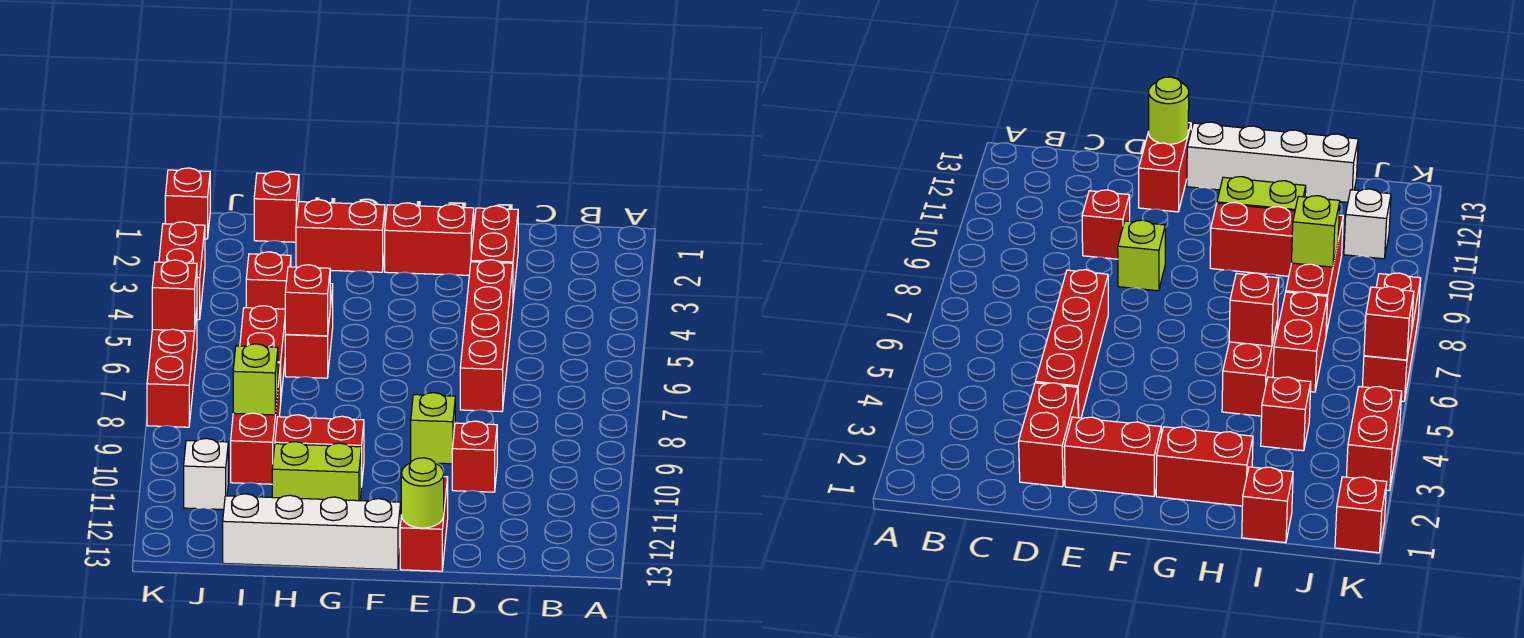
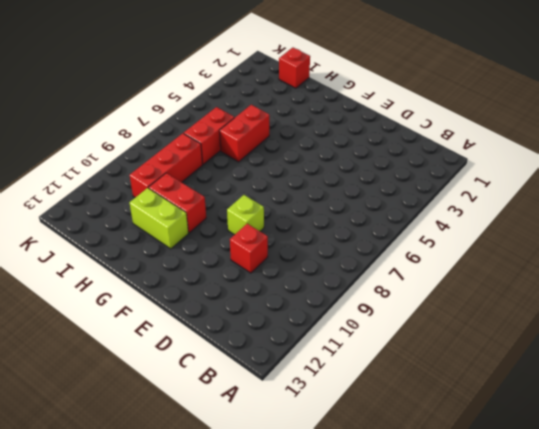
none -> red 1x2 brick [471,206,518,300]
none -> red 1x4 brick [460,260,513,412]
none -> red 1x2 brick [385,203,474,275]

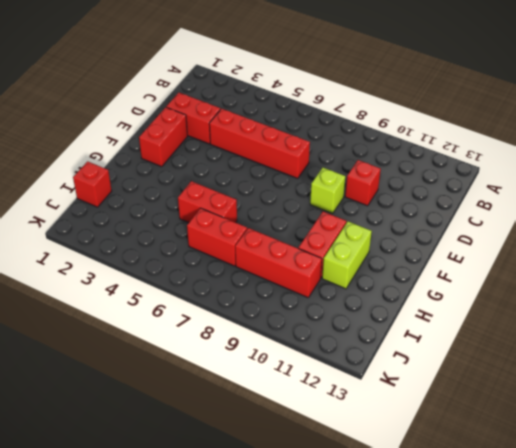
none -> red 1x2 brick [400,477,448,571]
none -> white 1x4 brick [223,494,401,570]
none -> red 1x2 brick [296,200,385,272]

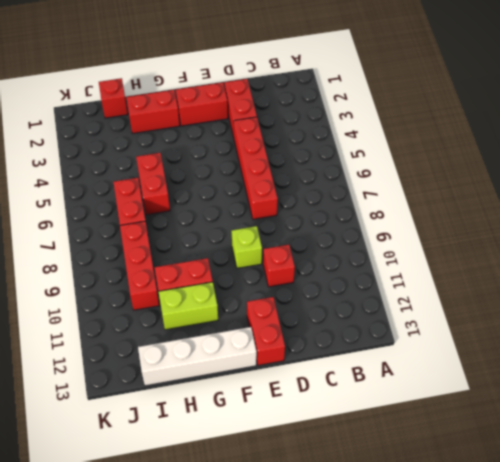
none -> red 1x1 brick [246,252,291,309]
none -> white 1x1 brick [184,438,228,510]
none -> red 1x1 brick [165,168,210,239]

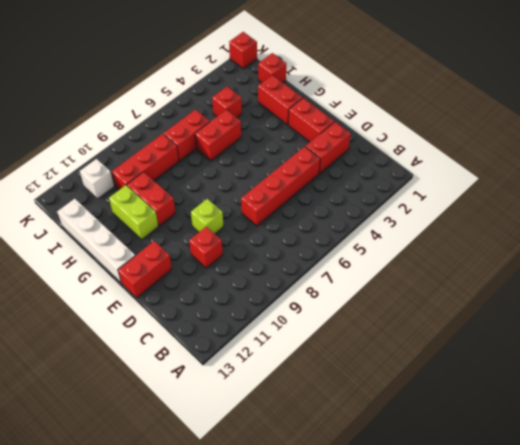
none -> red 1x2 brick [159,222,205,320]
none -> red 1x3 brick [147,311,197,427]
none -> lime 1x1 round brick [401,458,444,528]

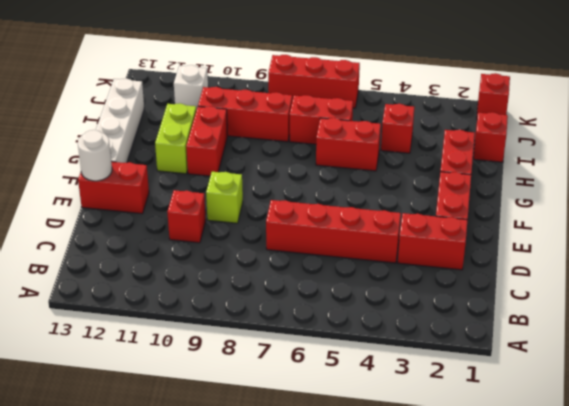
white 1x1 round brick [78,130,112,181] -> lime 1x1 round brick [401,458,444,528]
none -> red 1x2 brick [159,222,205,320]
none -> red 1x1 brick [285,265,330,336]
none -> lime 1x1 brick [233,344,278,415]

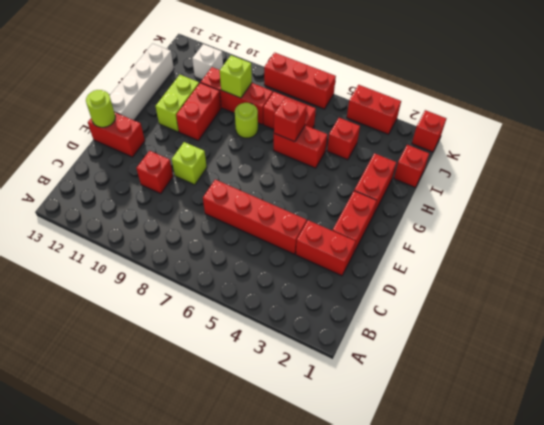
lime 1x1 round brick [235,103,258,138] -> none
none -> red 1x1 brick [152,260,197,331]

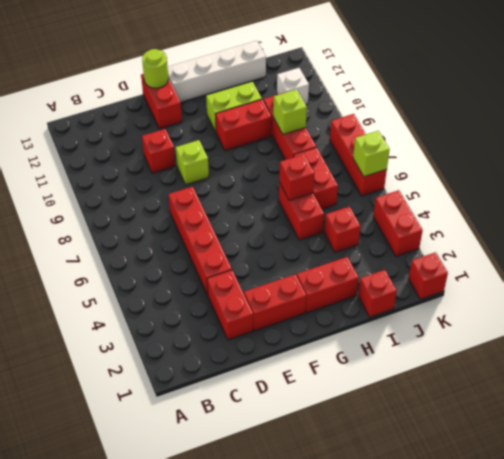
lime 1x1 brick [353,131,390,177] -> red 1x1 brick [152,260,197,331]

